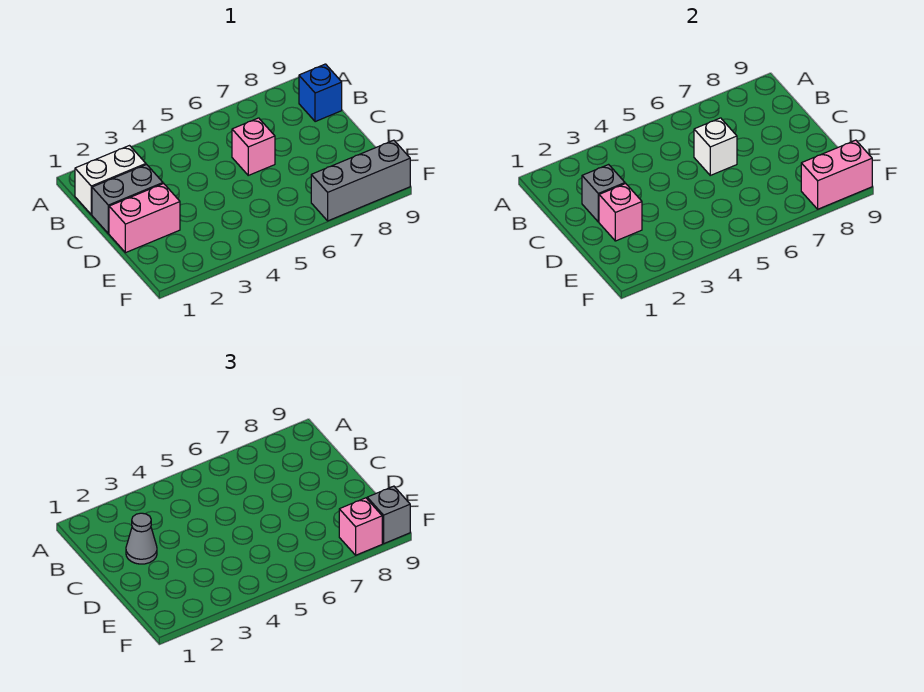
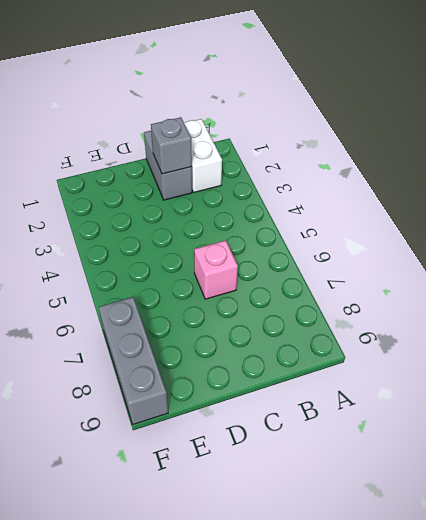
none -> blue 1x1 brick [299,64,342,122]
none -> pink 1x2 brick [109,184,180,253]
none -> white 1x1 brick [694,118,737,175]

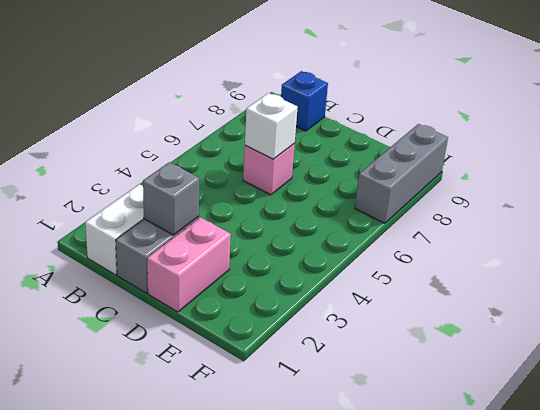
none -> pink 1x1 brick [599,184,642,241]
none -> pink 1x2 brick [801,140,872,209]
none -> grey 1x1 cone [126,513,157,564]

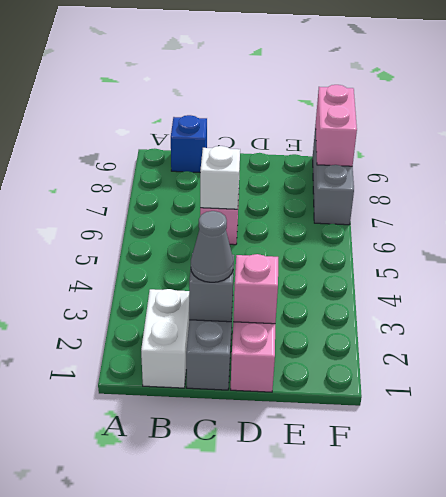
none -> pink 1x1 brick [339,498,382,555]
none -> grey 1x1 brick [367,486,410,543]

